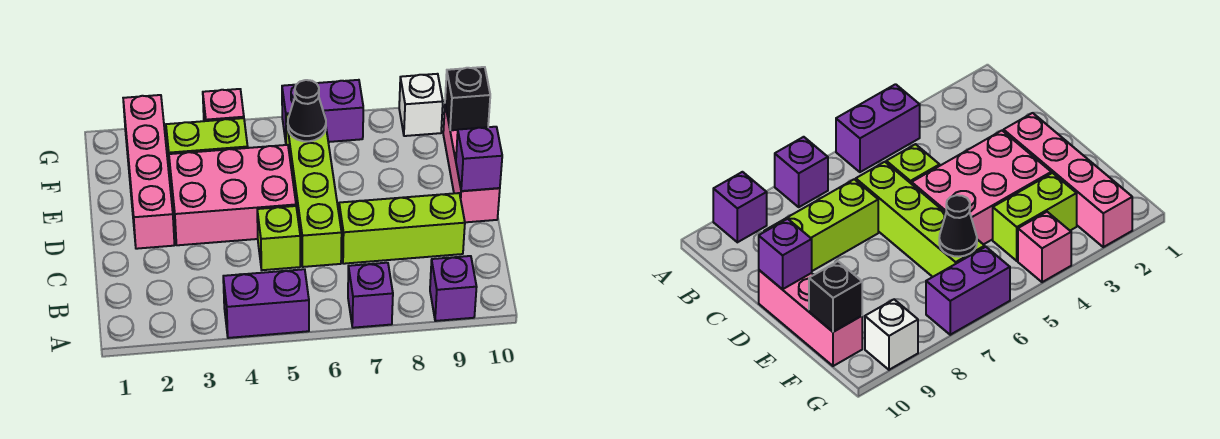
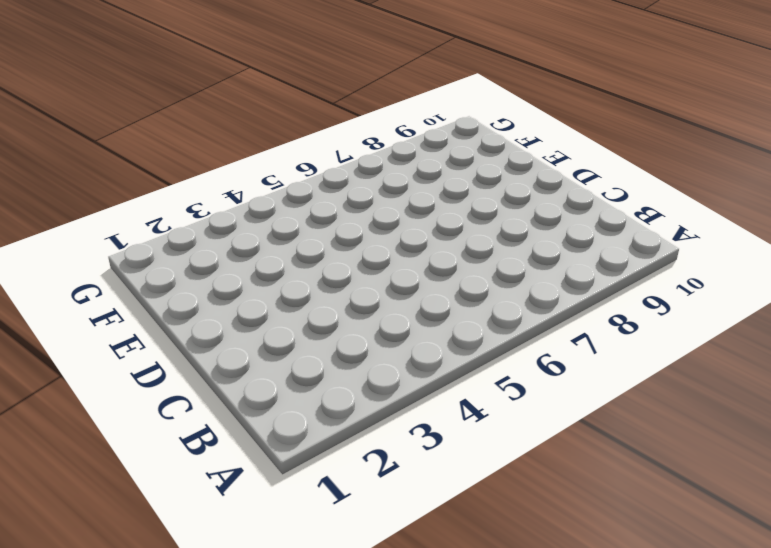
none -> purple 1x2 brick [223,269,309,338]
none -> purple 1x1 brick [348,263,393,328]
none -> purple 1x1 brick [430,256,477,321]

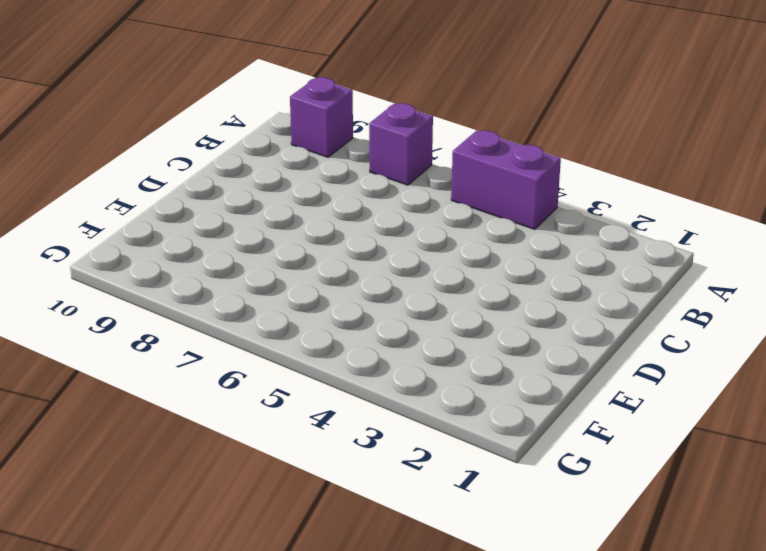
none -> lime 1x1 brick [257,206,300,270]
none -> lime 1x4 brick [286,115,342,267]
none -> lime 1x3 brick [339,193,465,264]

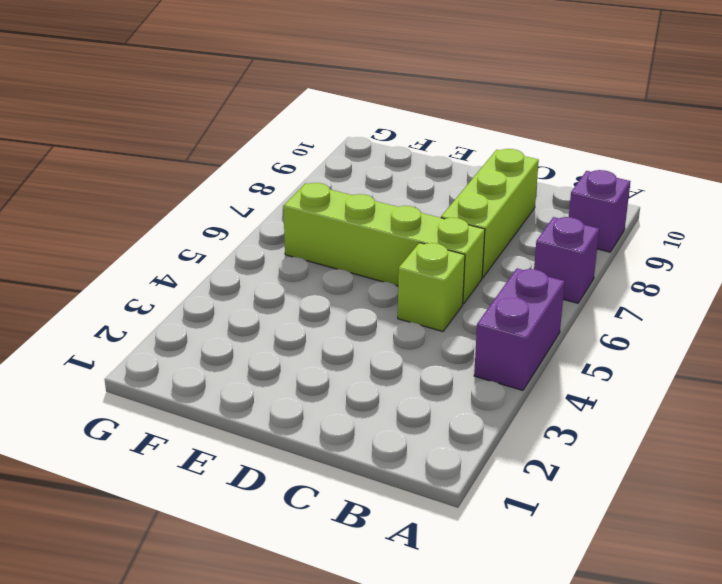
none -> pink 1x4 brick [123,95,174,249]
none -> pink 2x3 brick [169,145,296,245]
none -> pink 1x3 brick [443,105,500,222]

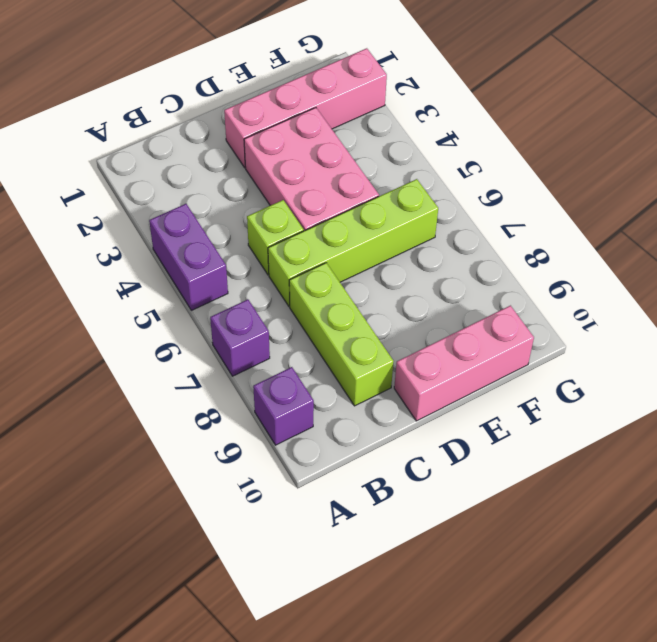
none -> lime 1x2 brick [166,118,248,175]
none -> pink 1x1 brick [203,89,244,121]
none -> purple 1x2 brick [282,80,363,142]

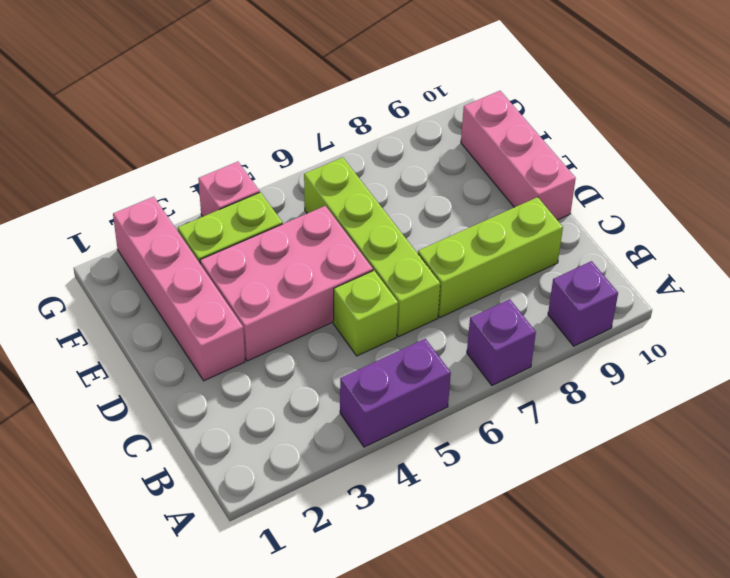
none -> purple 1x2 brick [282,80,363,142]
none -> white 1x1 brick [399,74,443,136]
none -> purple 1x1 brick [456,127,502,191]

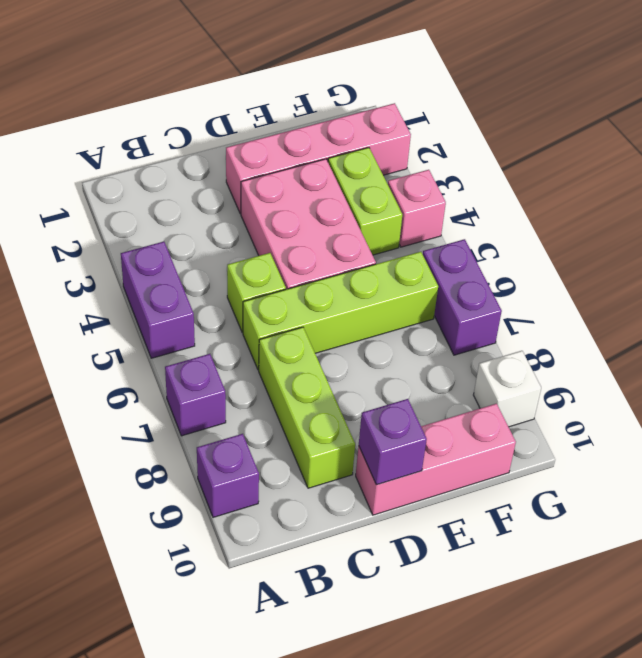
none -> black 1x1 cone [288,80,326,141]
none -> black 1x1 brick [445,67,490,130]

